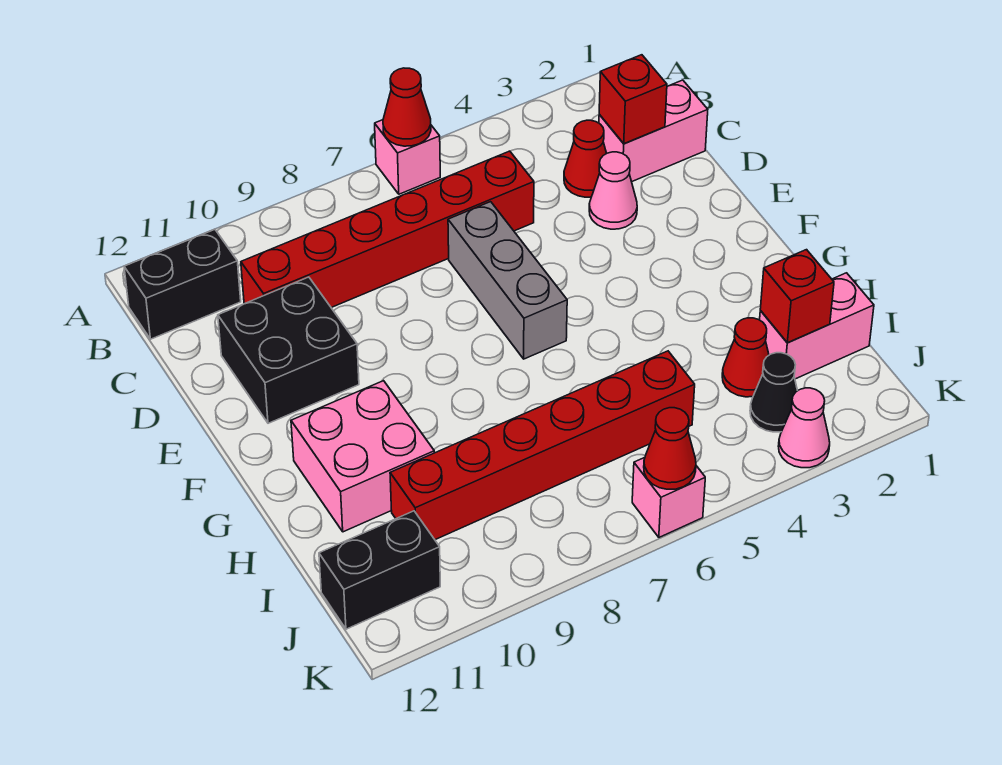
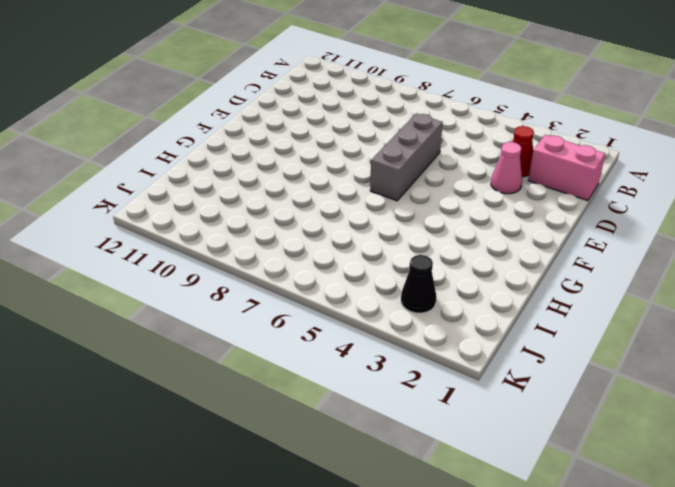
none -> pink 1x1 brick [375,120,440,194]
none -> black 1x2 brick [124,229,241,339]
none -> red 1x6 brick [241,151,534,308]

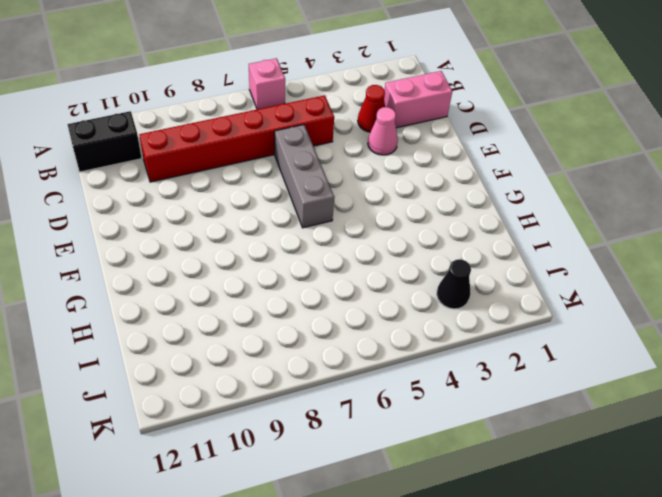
none -> black 2x2 brick [218,277,359,423]
none -> pink 2x2 brick [291,381,434,532]
none -> pink 1x2 brick [760,273,874,379]

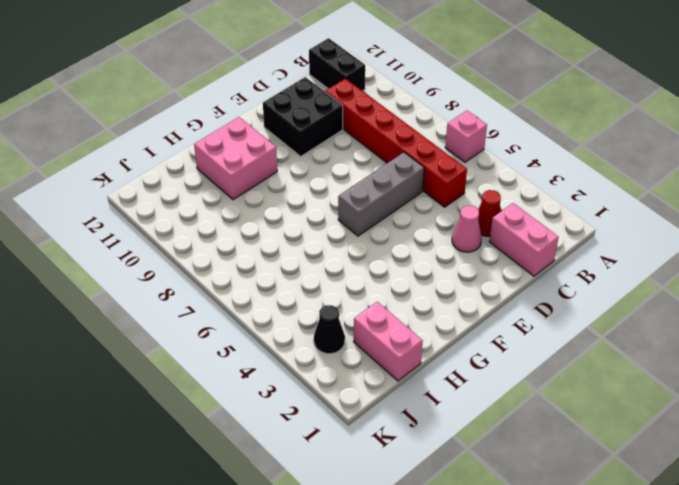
none -> red 1x1 cone [722,318,769,397]
none -> red 1x6 brick [390,351,695,540]
none -> black 1x2 brick [319,511,440,629]

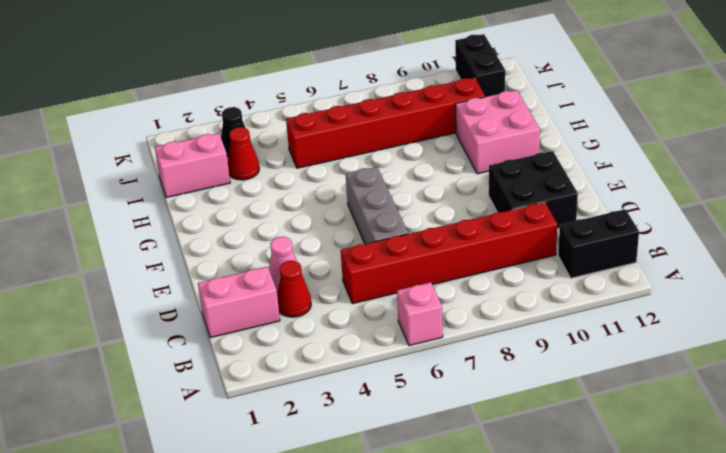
black 1x2 brick [455,34,505,97] -> black 1x2 brick turned to [319,511,440,629]
none -> pink 1x1 cone [778,388,830,468]
none -> pink 1x1 brick [632,458,705,537]
none -> red 1x1 cone [383,68,431,146]

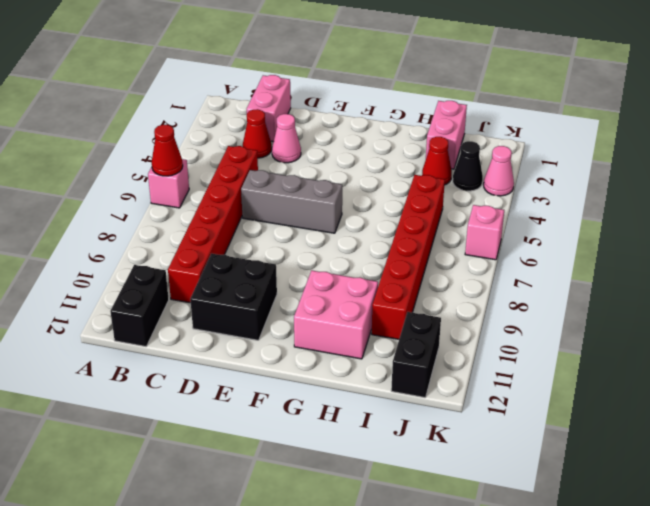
none -> red 1x1 brick [599,55,667,144]
none -> red 1x1 brick [760,250,834,343]
none -> red 1x1 cone [644,408,696,489]

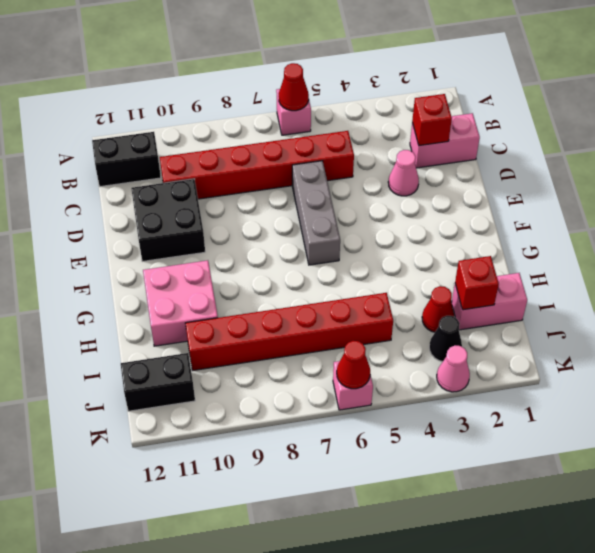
none -> red 1x1 cone [564,120,607,197]

